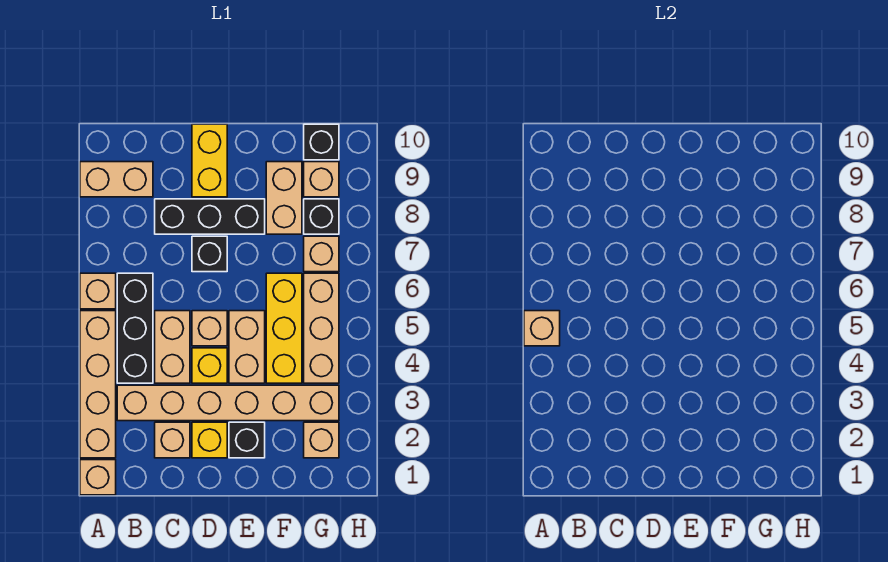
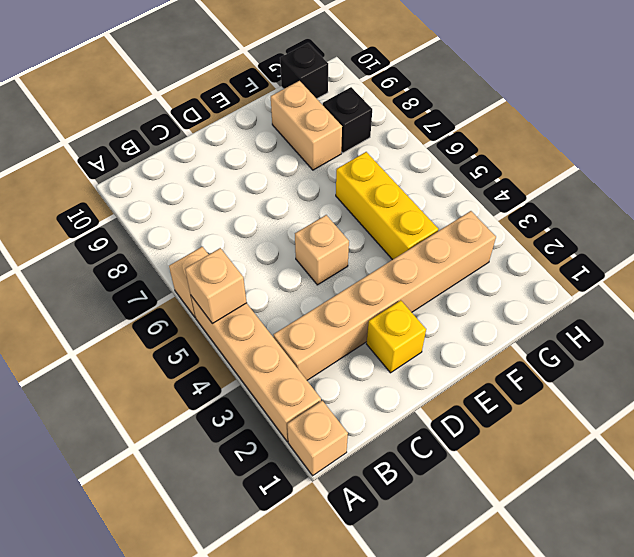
none -> tan 1x2 brick [80,162,153,197]
none -> black 1x3 brick [117,273,153,383]
none -> tan 1x1 brick [155,422,190,458]

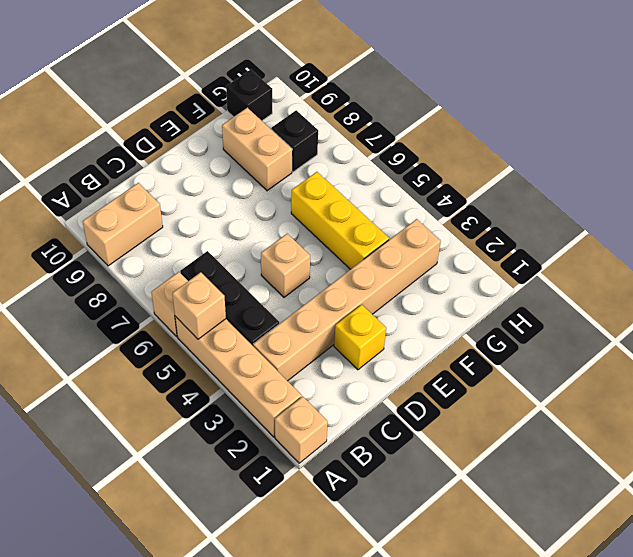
none -> tan 1x1 brick [155,422,190,458]
none -> tan 1x2 brick [155,311,190,383]
none -> black 1x3 brick [155,199,265,234]

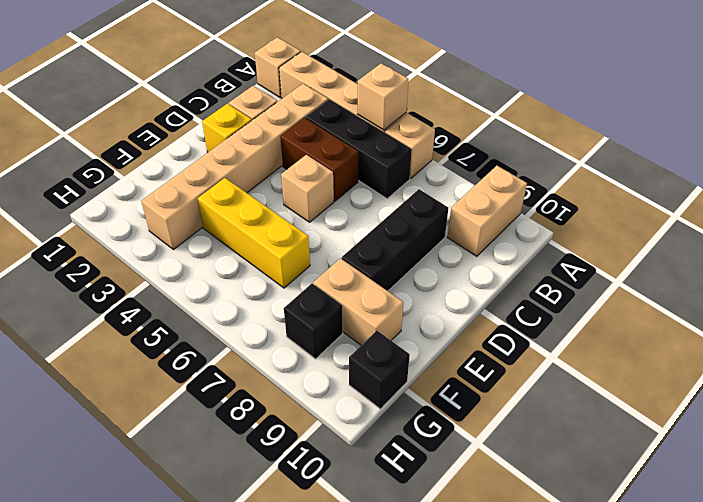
brown 1x2 brick [280,118,358,201] -> tan 1x2 brick [155,311,190,383]
none -> yellow 1x1 brick [192,348,227,383]
none -> black 1x1 brick [192,236,227,272]
none -> yellow 1x2 brick [192,124,227,197]

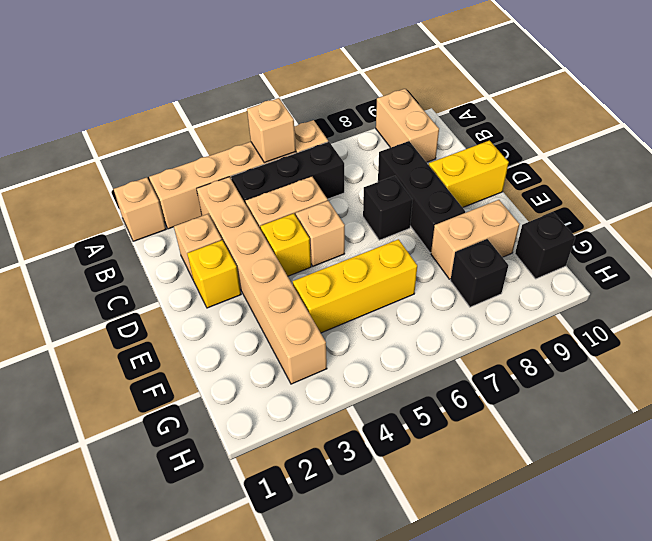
none -> black 1x1 brick [229,422,265,458]
none -> tan 1x2 brick [229,311,265,383]
none -> tan 1x1 brick [304,422,339,458]

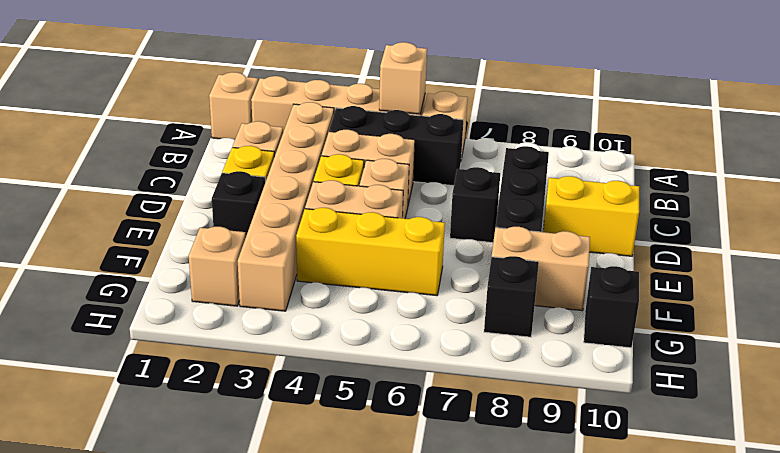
none -> tan 1x2 brick [80,162,153,197]
none -> tan 1x3 brick [304,273,339,383]
none -> tan 1x1 brick [304,236,339,272]

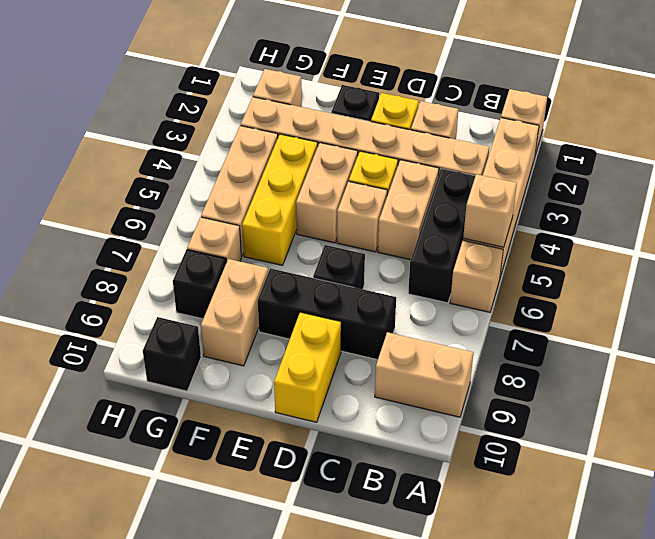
none -> tan 1x1 brick [304,162,339,197]

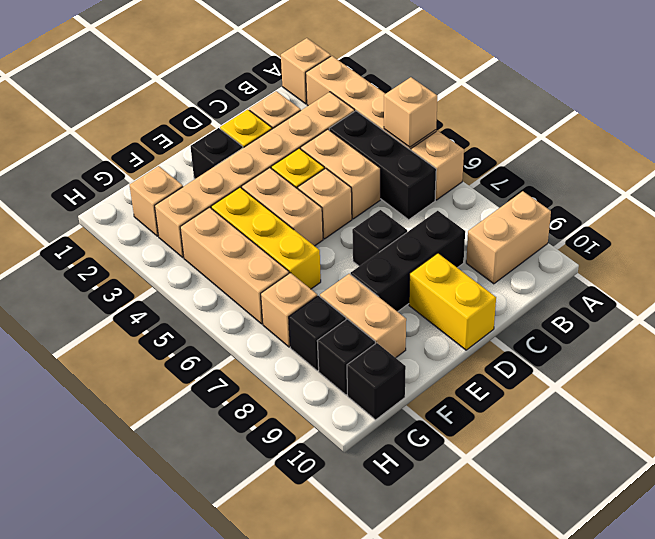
black 1x1 brick [317,319,375,395] -> tan 1x1 brick [304,162,339,197]

